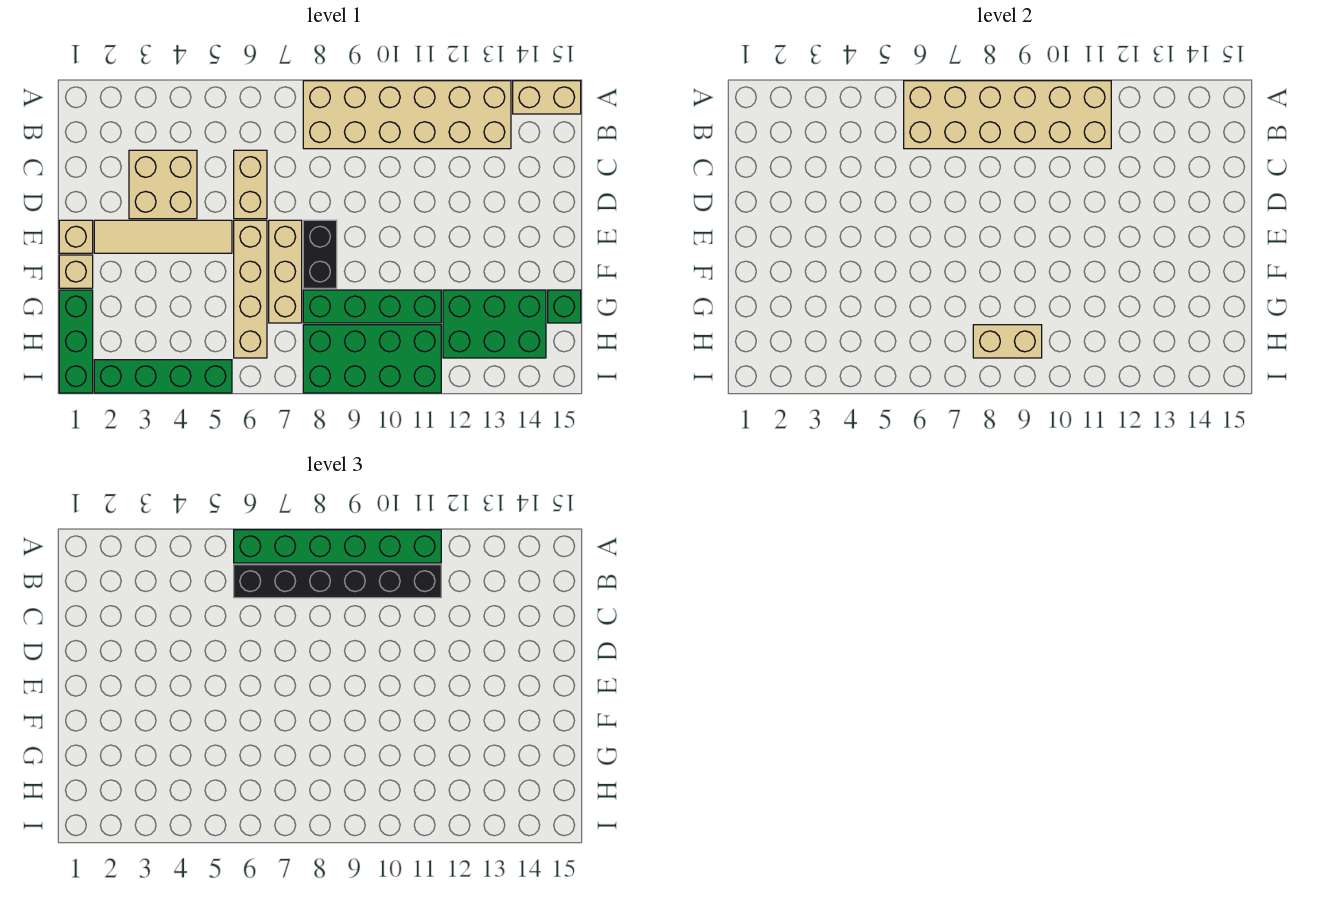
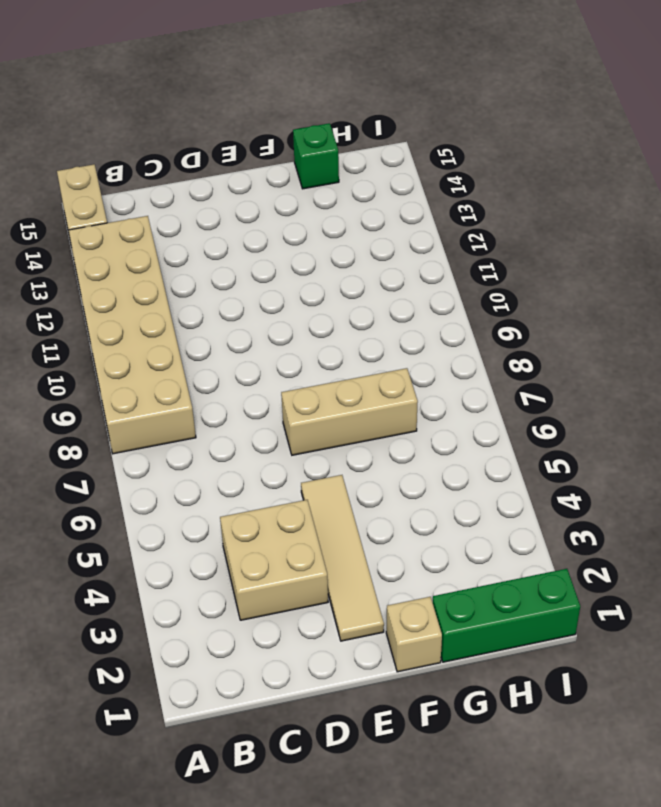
none -> tan 1x2 brick [234,150,267,219]
none -> tan 1x1 brick [59,220,93,253]
none -> tan 1x4 brick [234,220,267,358]

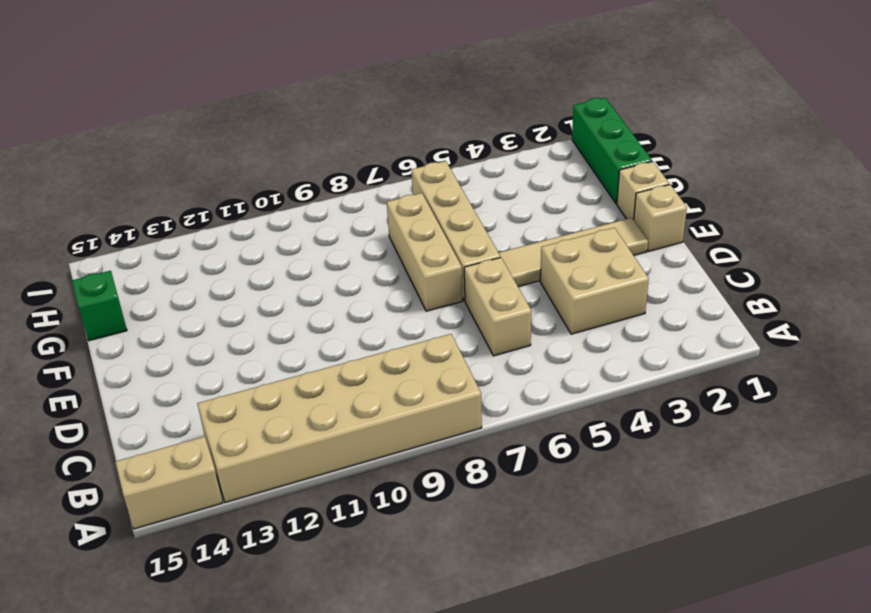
none -> black 1x2 brick [303,220,337,288]
none -> green 1x4 brick [303,290,441,323]
none -> green 2x3 brick [443,290,546,358]

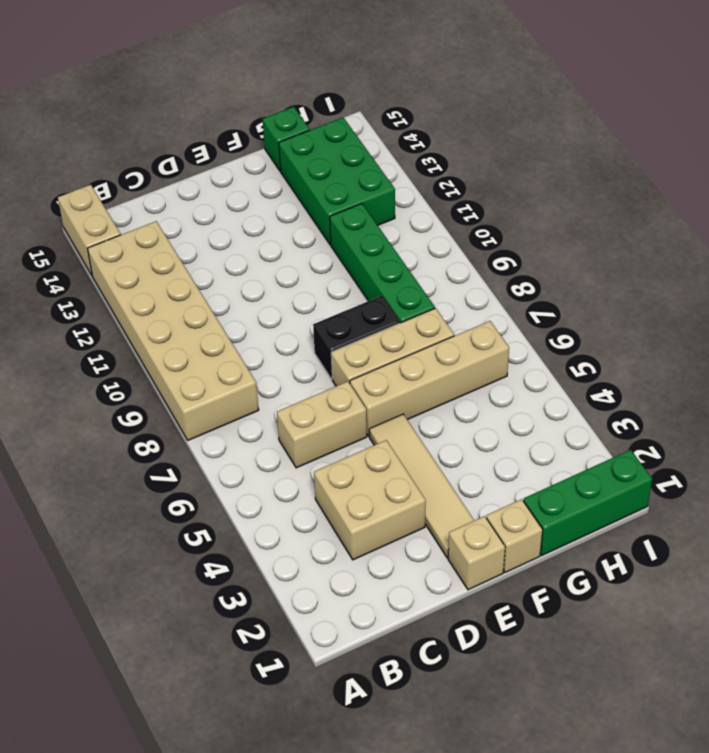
none -> green 2x4 brick [303,325,441,393]
none -> green 1x4 brick [94,360,232,393]
none -> tan 2x6 brick [904,81,1111,149]

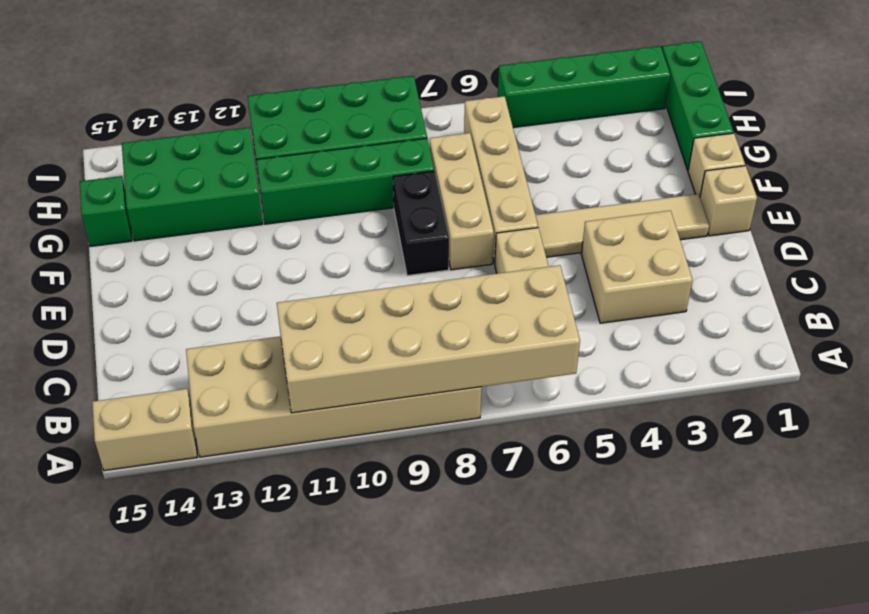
none -> tan 1x2 brick [973,325,1042,358]
none -> green 1x6 brick [234,530,441,563]
none -> black 1x6 brick [234,565,441,598]

